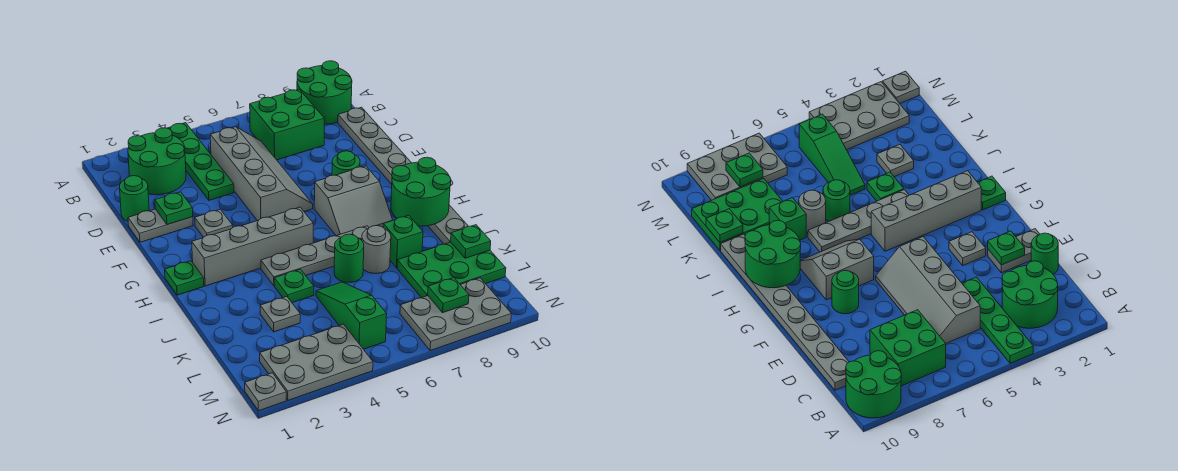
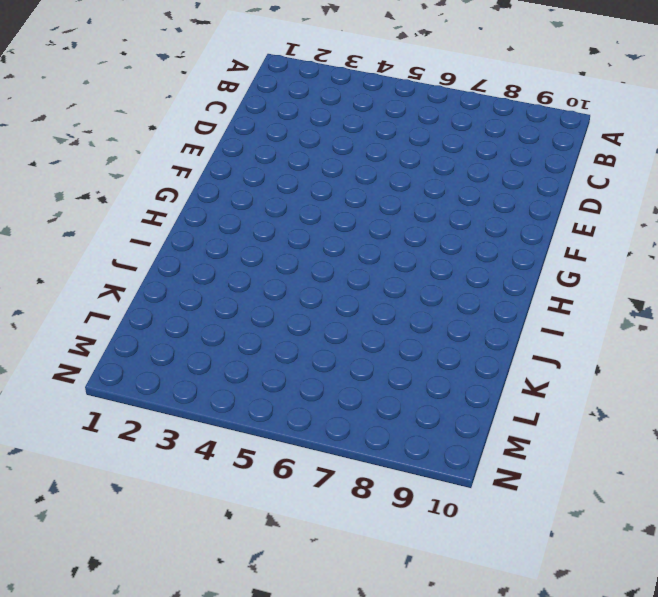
none -> green 1x4 plate [168,123,234,200]
none -> green 2x2 round brick [297,61,352,124]
none -> green 2x2 round brick [128,128,186,195]

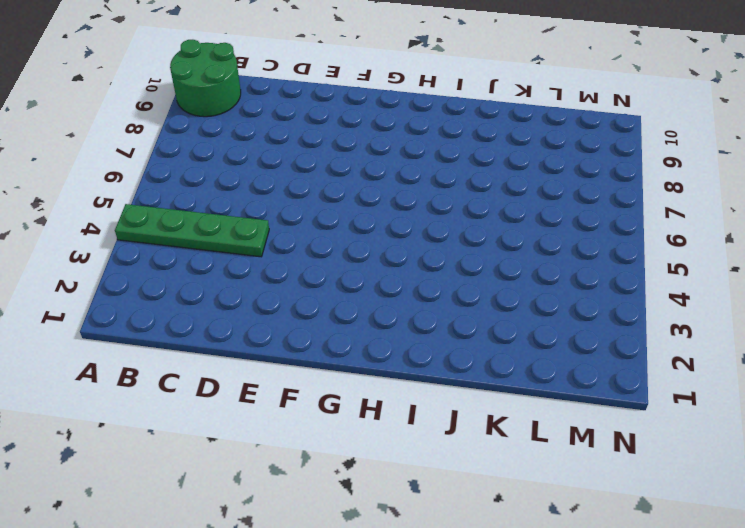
none -> green 2x2 round brick [128,128,186,195]
none -> green 2x2 brick [250,89,324,160]
none -> grey 2x4 slope [210,127,313,221]

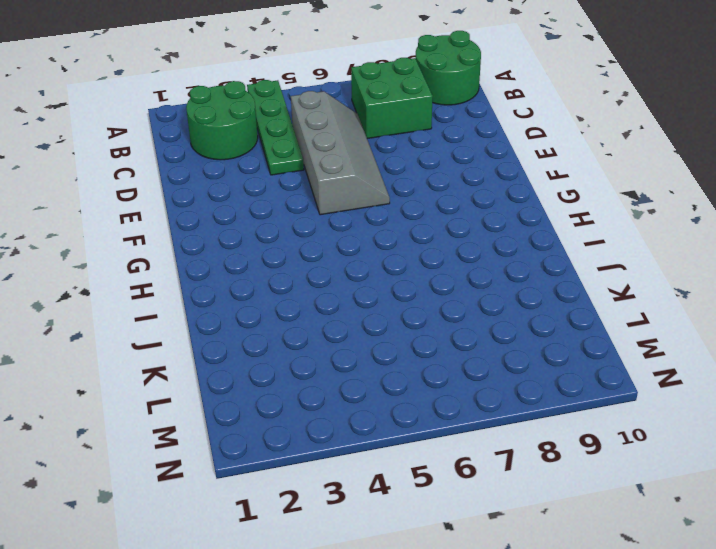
none -> grey 1x8 plate [338,107,468,244]
none -> green 1x1 round brick [120,176,149,221]
none -> grey 1x2 plate [128,209,193,242]

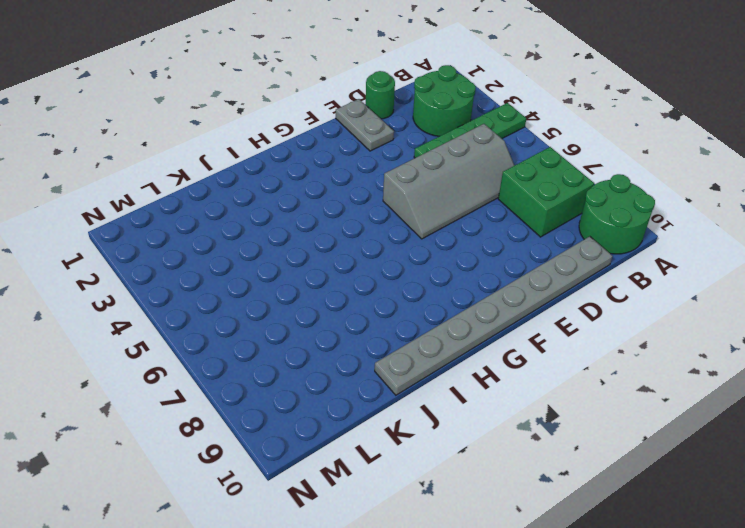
none -> grey 1x1 plate [195,209,233,237]
none -> green 1x1 round brick [332,151,360,175]
none -> grey 2x2 slope [314,166,392,236]

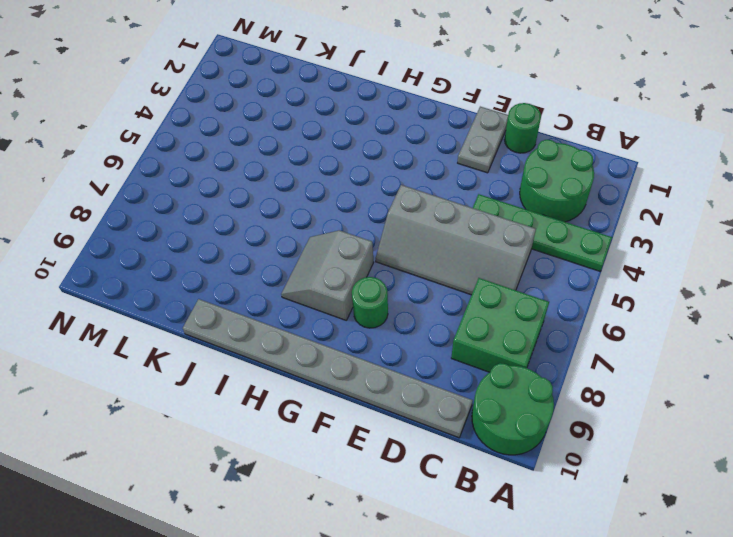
none -> grey 1x1 plate [195,209,233,237]
none -> green 1x1 plate [165,261,204,295]
none -> grey 1x4 brick [192,207,313,286]

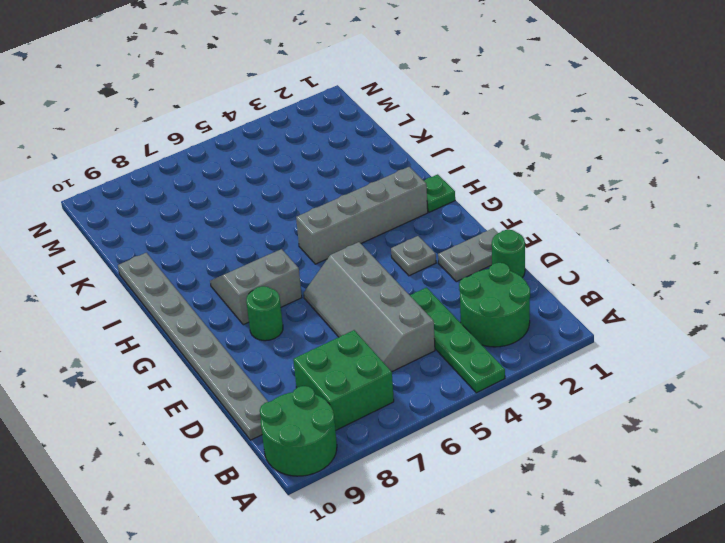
none -> grey 1x4 plate [261,226,369,286]
none -> green 1x1 plate [274,269,314,303]
none -> green 1x1 round brick [334,234,364,282]

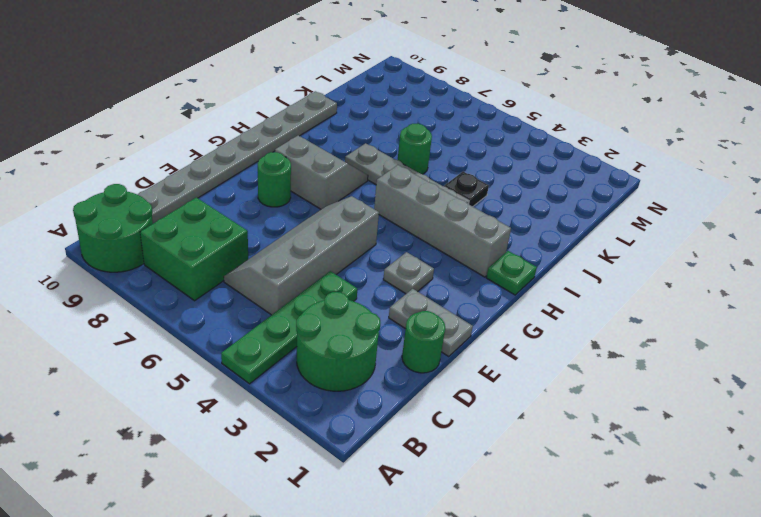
black 1x1 plate [444,172,489,206] -> green 1x1 plate [274,269,314,303]
none -> grey 1x1 round brick [362,226,391,273]
none -> green 1x1 brick [383,215,423,268]
none -> grey 1x1 plate [260,297,300,332]

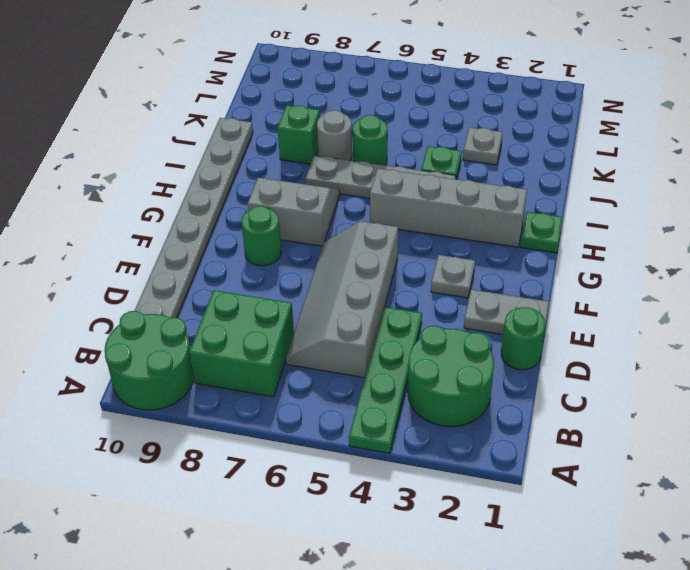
none -> green 1x3 slope [316,282,387,349]
none -> green 2x3 plate [397,242,506,298]
none -> grey 2x3 plate [260,324,373,400]

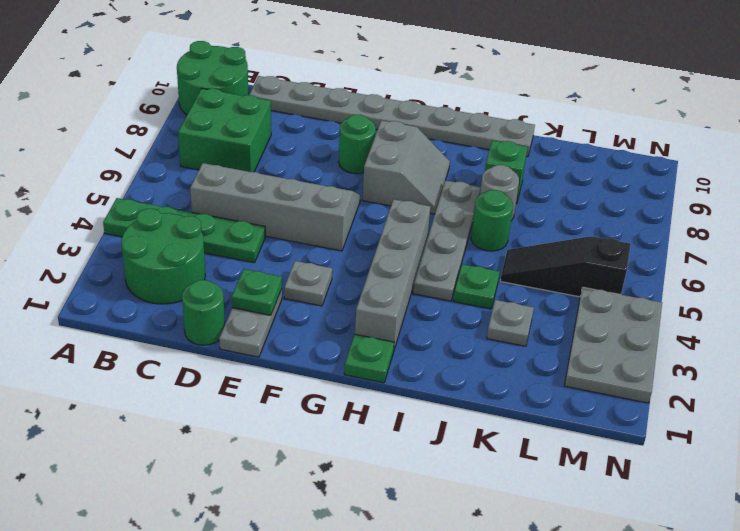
black 1x3 slope [500,236,631,297] -> green 1x3 slope [316,282,387,349]
none -> green 2x3 plate [397,242,506,298]
none -> grey 2x3 plate [400,278,511,351]
none -> grey 1x1 plate [245,373,286,411]

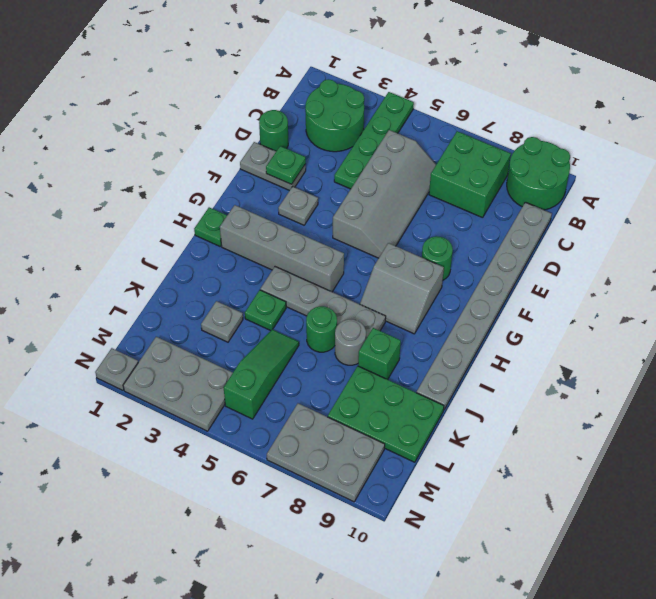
none -> green 2x2 round brick [391,157,451,226]
none -> green 1x1 plate [451,225,491,258]
none -> green 1x1 plate [428,278,469,313]

